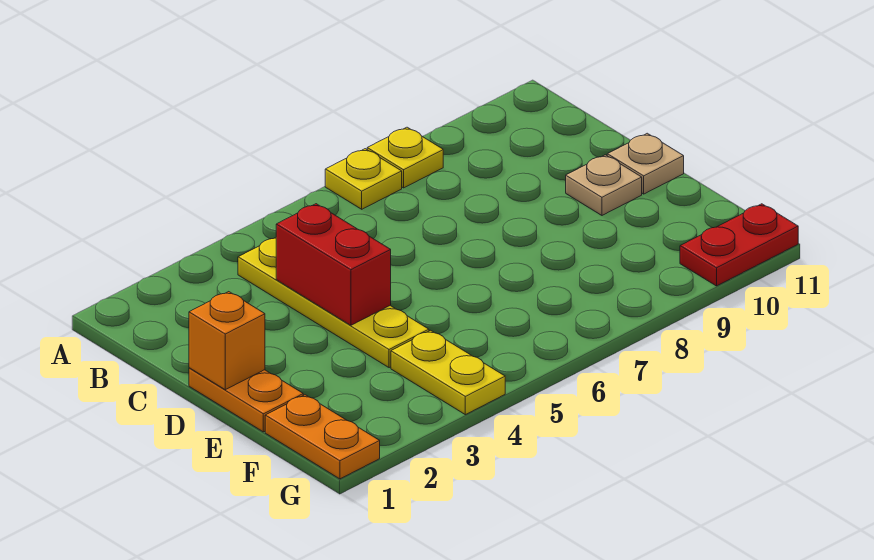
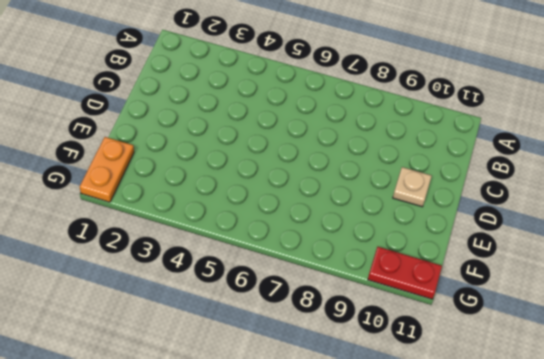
none -> yellow 1x1 plate [325,149,402,209]
none -> yellow 1x1 plate [367,127,443,188]

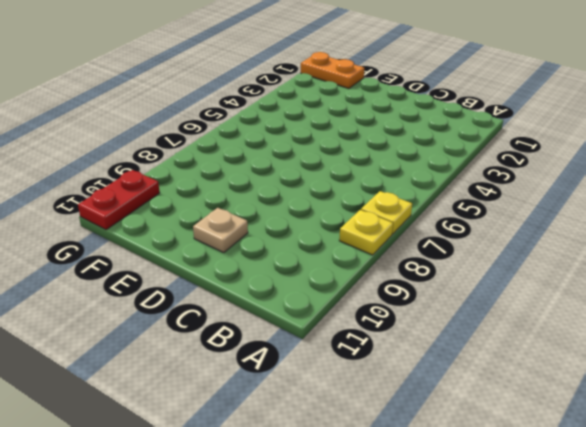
none -> yellow 1x4 plate [238,238,429,368]
none -> orange 1x2 plate [189,368,303,432]

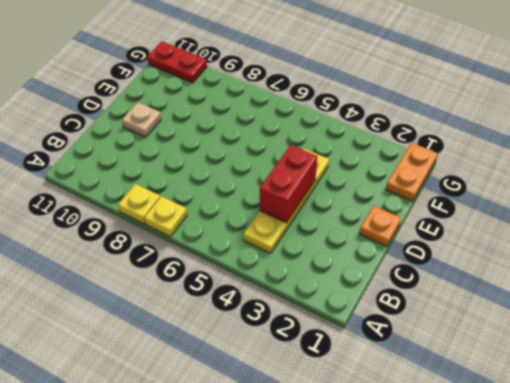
orange 1x1 plate [359,206,401,247] -> orange 1x2 plate [189,368,303,432]
none -> tan 1x1 plate [607,133,684,194]
none -> yellow 1x2 plate [391,330,505,415]

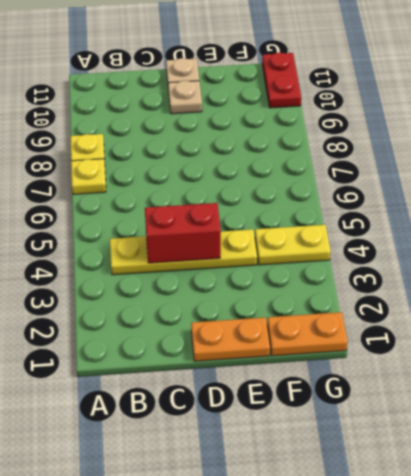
none -> orange 1x1 brick [189,292,265,390]

